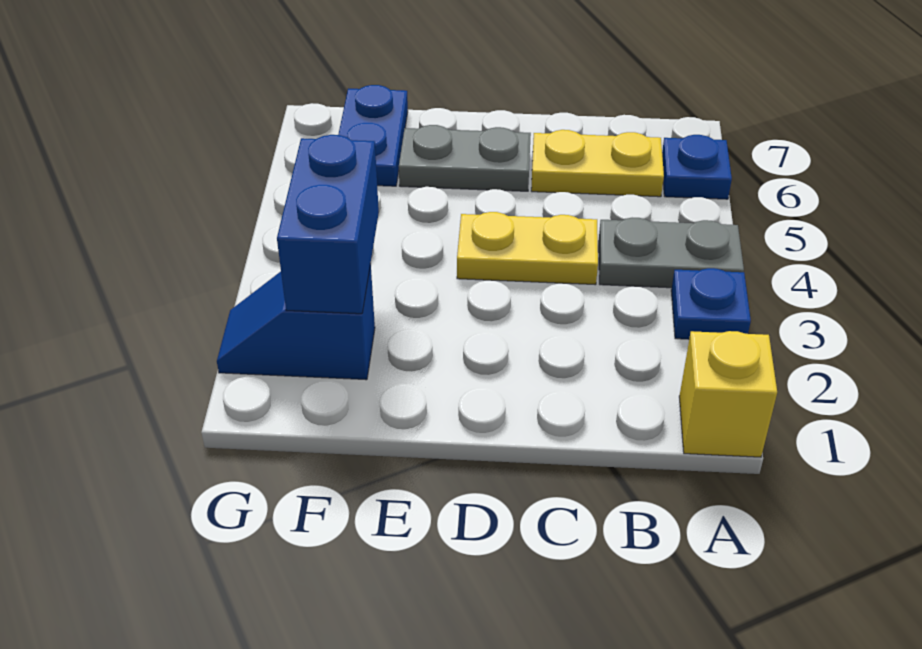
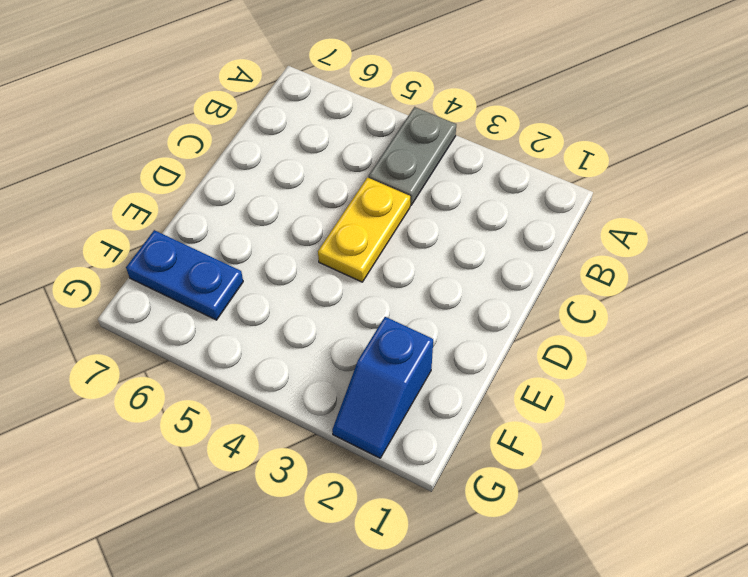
none -> yellow 1x1 brick [679,331,777,457]
none -> blue 1x1 plate [671,268,751,339]

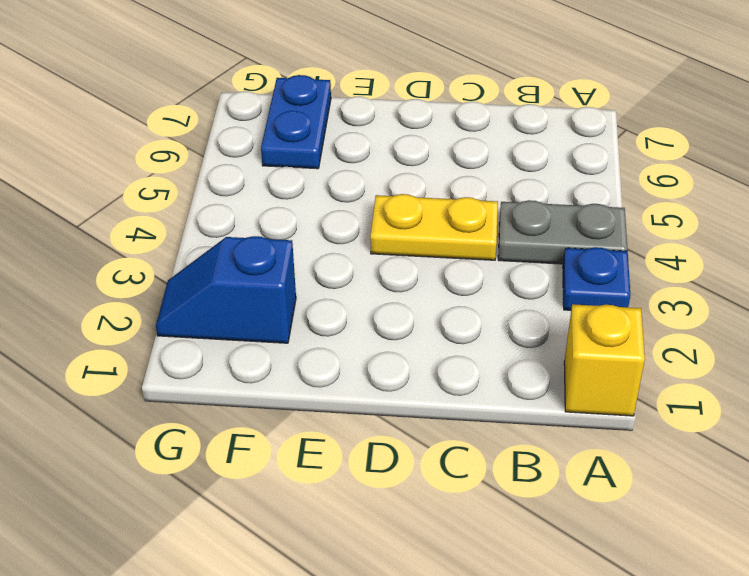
none -> blue 1x1 plate [662,135,732,199]
none -> yellow 1x2 plate [531,130,664,197]

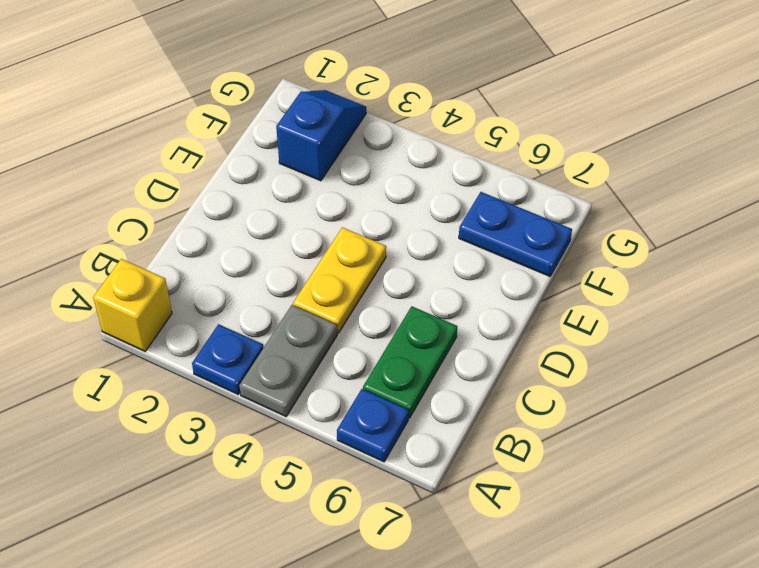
green 1x2 plate [363,306,457,418] -> yellow 1x2 plate [531,130,664,197]
none -> grey 1x2 plate [399,125,531,191]
none -> blue 1x2 brick [277,135,379,314]

